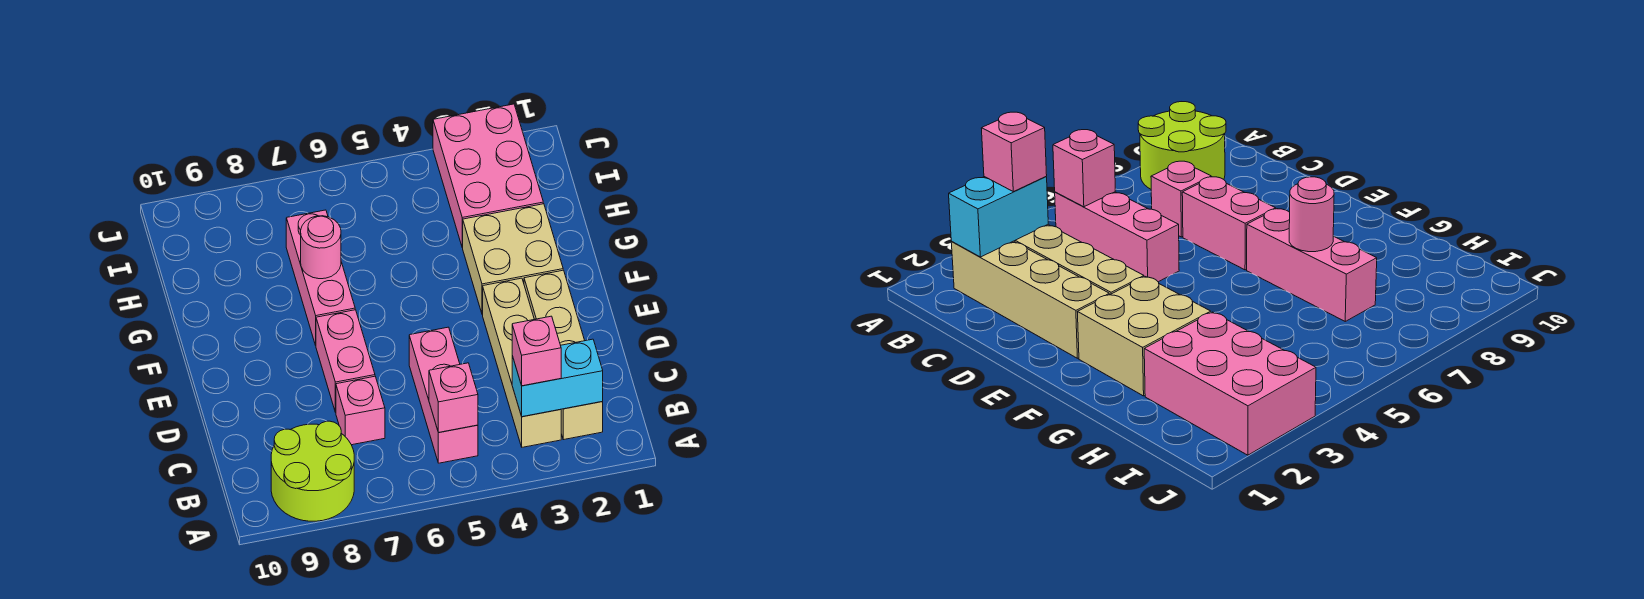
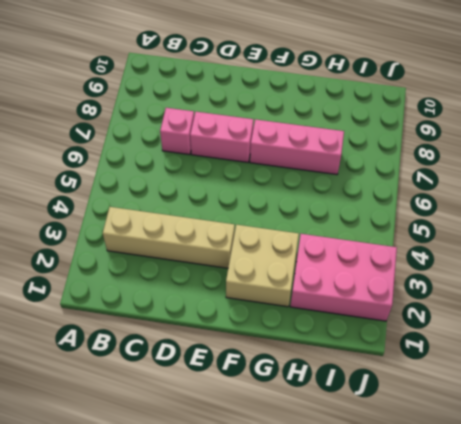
none -> lime 2x2 round brick [271,421,354,521]
none -> tan 1x4 brick [524,270,603,440]
none -> pink 1x3 brick [409,327,478,463]

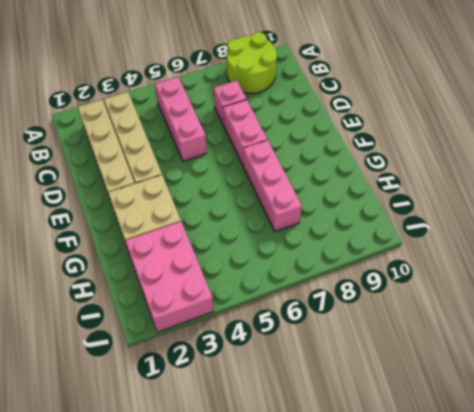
none -> cyan 1x2 brick [512,339,603,417]
none -> pink 1x1 brick [429,363,478,433]
none -> pink 1x1 round brick [301,216,341,279]

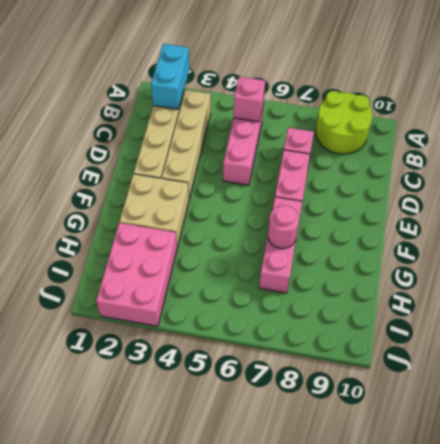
cyan 1x2 brick [151,44,190,109] -> cyan 1x2 brick turned to [512,339,603,417]
none -> pink 1x1 brick [512,316,561,386]

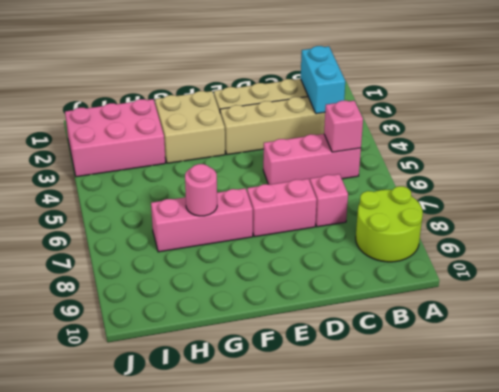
none -> pink 1x1 brick [512,316,561,386]

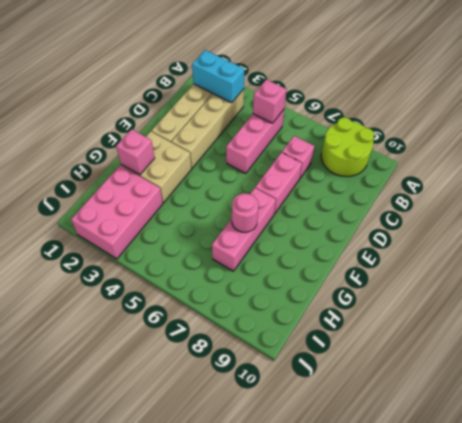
pink 1x1 brick [116,129,155,175] -> pink 1x1 brick moved to [512,316,561,386]

